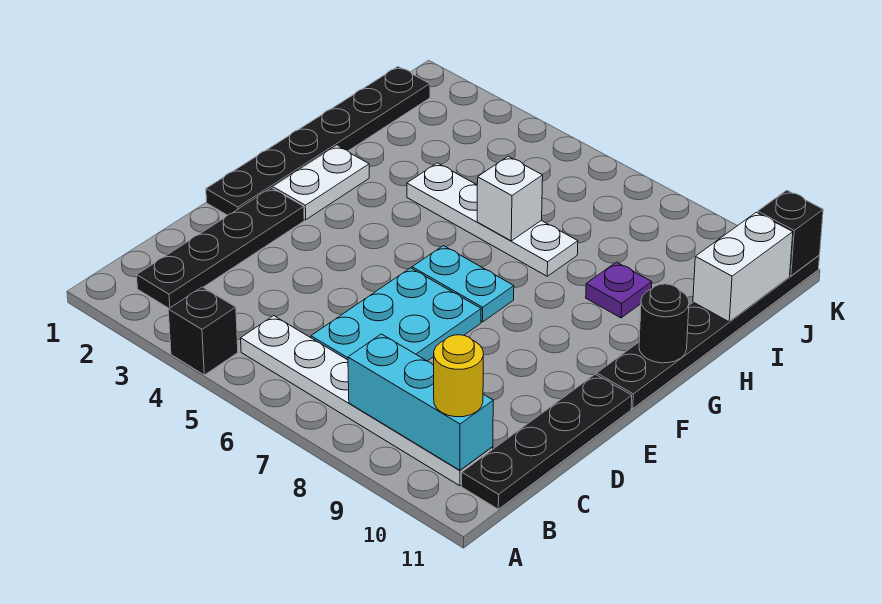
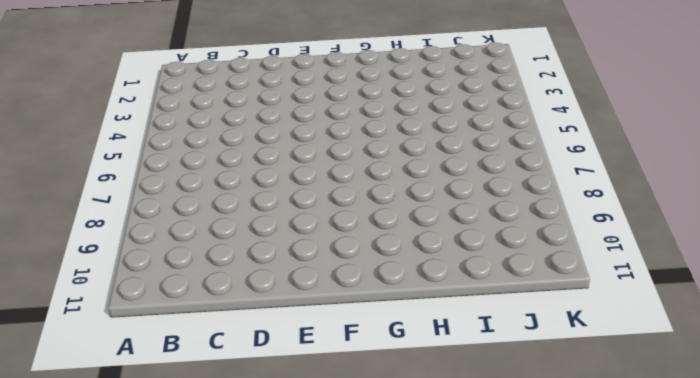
none -> black 1x1 brick [168,287,238,375]
none -> black 1x4 plate [137,188,304,308]
none -> white 1x6 plate [241,316,493,486]

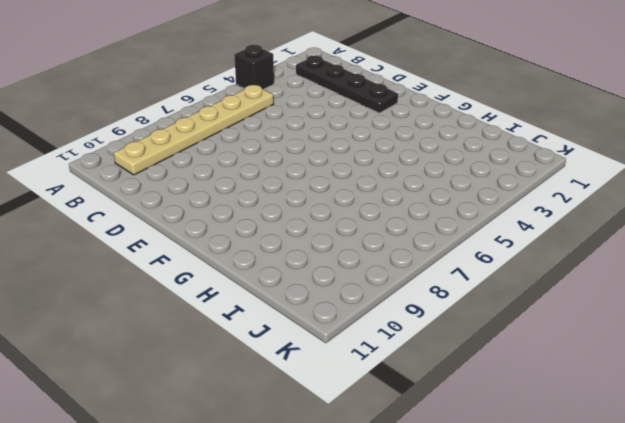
tan 1x6 plate [114,85,274,175] -> white 1x6 plate [241,316,493,486]
none -> black 1x4 plate [462,374,632,509]
none -> cyan 2x3 plate [311,268,481,361]
none -> black 1x6 plate [206,67,430,215]

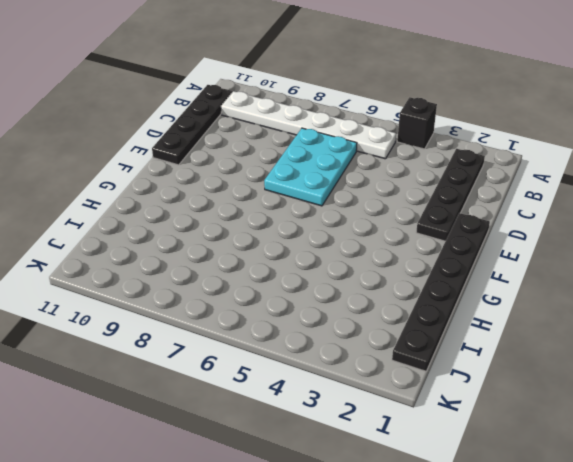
none -> white 1x2 plate [273,146,369,220]
none -> cyan 1x2 plate [412,246,514,322]
none -> black 1x6 plate [597,255,820,409]

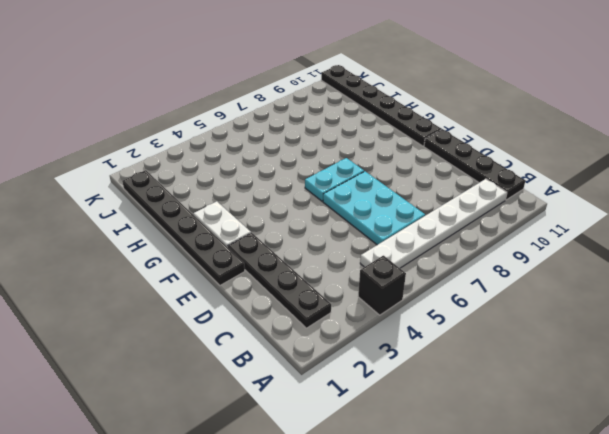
none -> white 1x4 plate [407,163,578,276]
none -> purple 1x1 plate [586,262,652,318]
none -> cyan 1x3 brick [348,334,493,470]

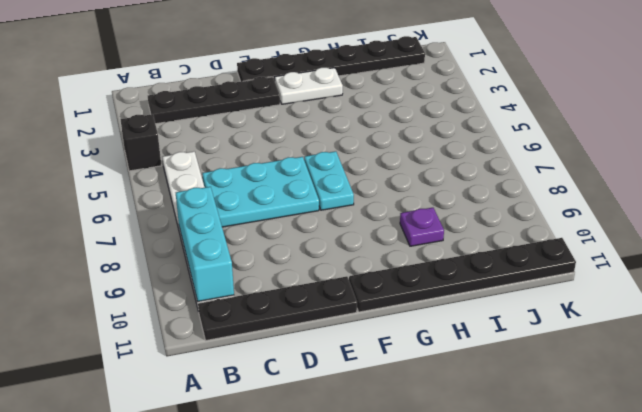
none -> white 1x4 plate [407,163,578,276]
none -> black 1x1 round brick [639,284,689,363]
none -> white 1x1 brick [477,156,543,241]

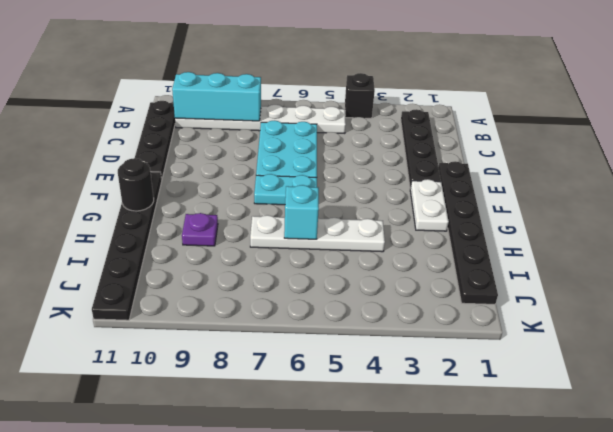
cyan 1x1 brick [284,185,319,239] -> white 1x1 brick [477,156,543,241]
none -> white 1x2 brick [693,212,793,322]
none -> black 1x1 brick [758,190,823,276]
none -> yellow 1x1 round brick [434,335,483,417]

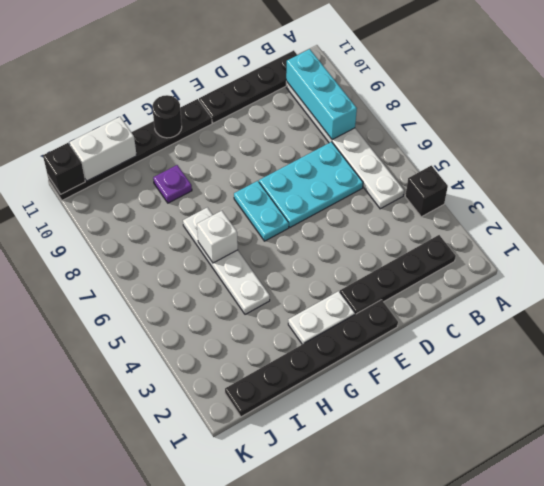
none -> yellow 1x1 round brick [434,335,483,417]

